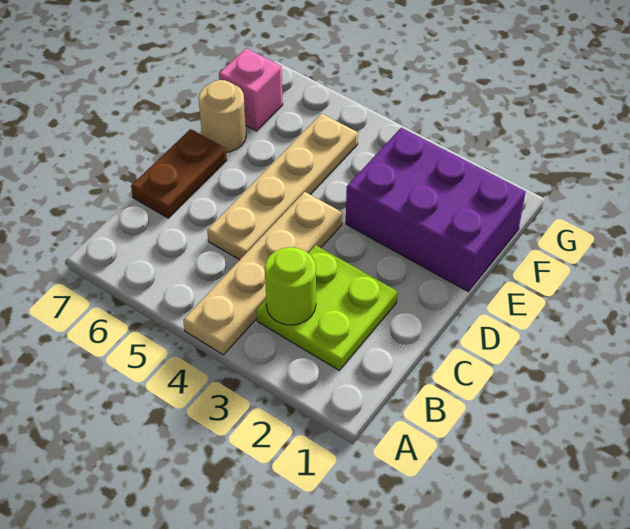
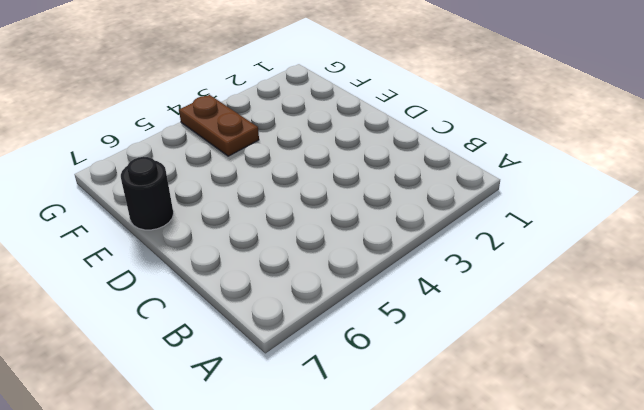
black 1x1 round brick [121,157,174,230] -> tan 1x1 round brick [198,80,246,152]
brown 1x2 plate [179,95,259,156] -> brown 1x2 plate moved to [131,129,227,218]
none -> tan 1x4 plate [183,192,343,355]
none -> lime 2x2 plate [257,245,398,370]

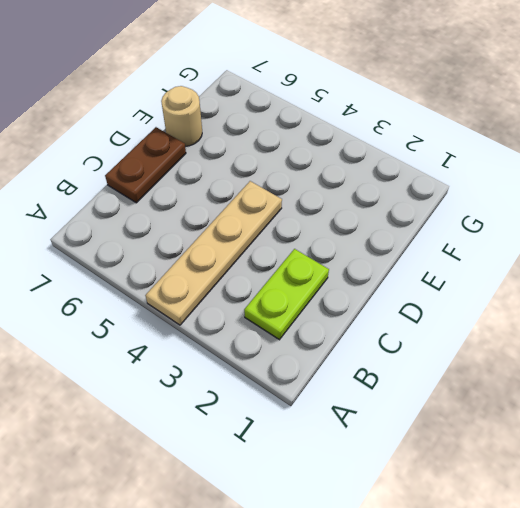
lime 1x2 plate [244,249,329,340] -> lime 2x2 plate [257,245,398,370]
none -> tan 1x4 plate [207,113,358,260]
none -> purple 2x3 brick [346,128,526,291]

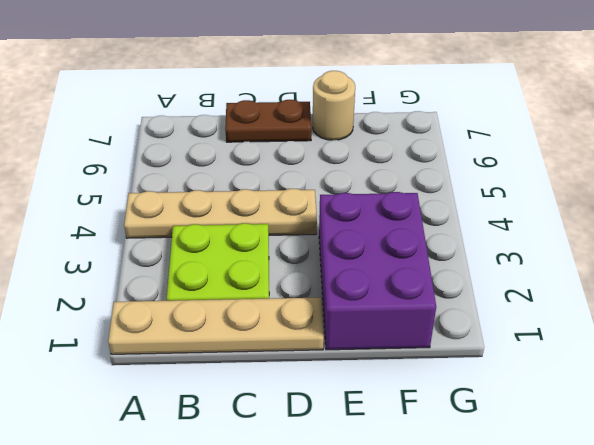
tan 1x4 plate [108,297,324,354] -> tan 1x4 plate moved to [207,113,358,260]
none -> pink 1x1 brick [219,48,283,131]
none -> lime 1x1 round brick [265,247,316,325]

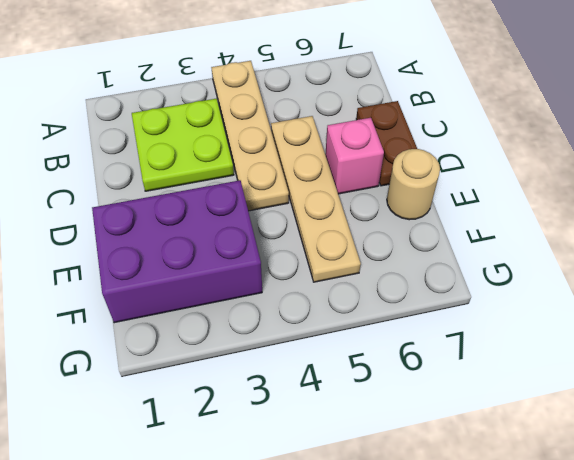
pink 1x1 brick [325,118,384,194] -> pink 1x1 brick moved to [219,48,283,131]
none -> lime 1x1 round brick [265,247,316,325]

